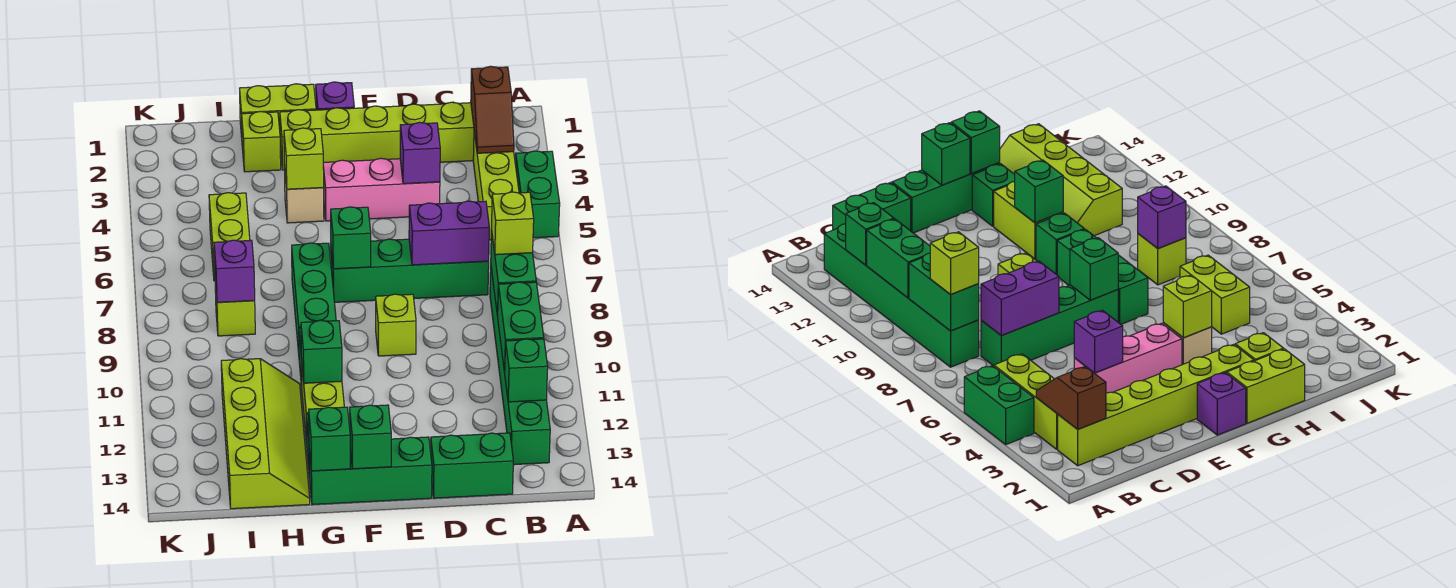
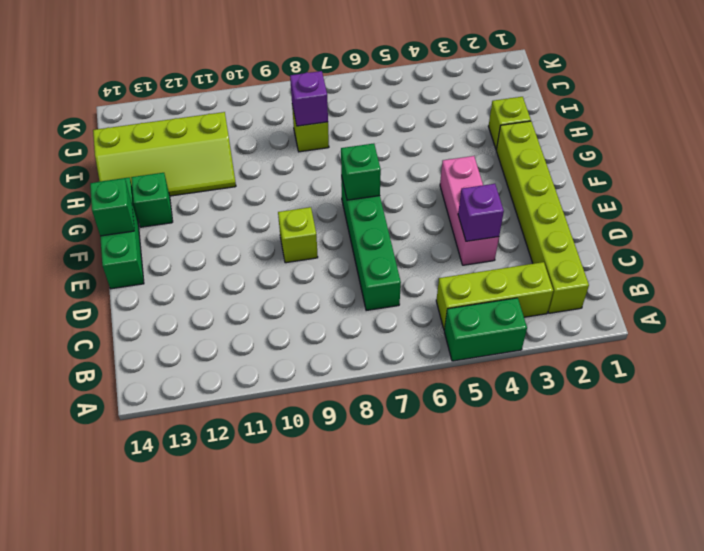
none -> green 1x6 brick [490,269,550,465]
none -> green 1x2 brick [431,433,513,498]
none -> purple 1x1 brick [316,82,354,110]
none -> lime 1x2 brick [240,84,316,137]

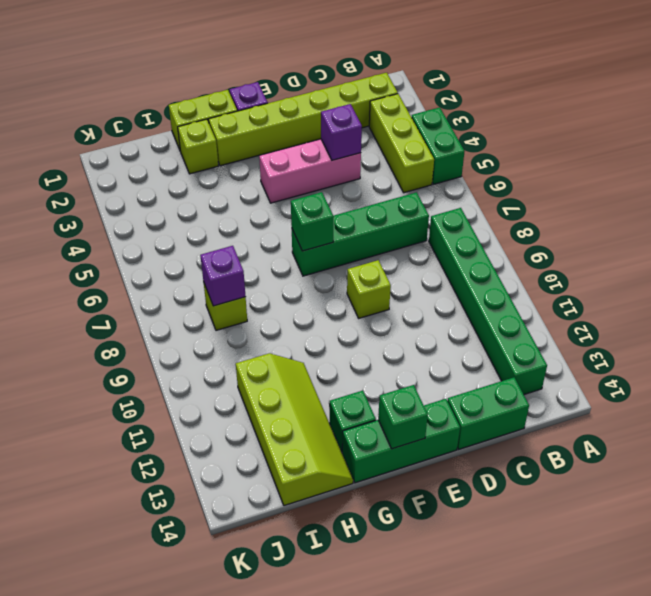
none -> tan 1x1 brick [284,165,324,223]
none -> green 1x3 brick [292,243,336,353]
none -> green 1x1 brick [1036,213,1084,275]
none -> lime 1x2 brick [301,359,344,444]

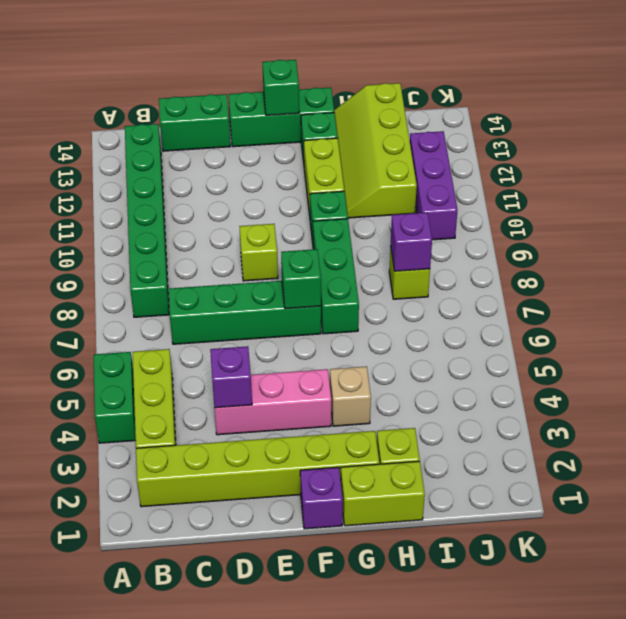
purple 1x3 brick [410,131,458,240] -> none
none -> lime 1x2 brick [209,193,250,281]
none -> brown 1x2 slope [471,66,514,153]
none -> green 1x2 brick [491,229,536,316]
none -> green 1x2 brick [497,282,544,372]

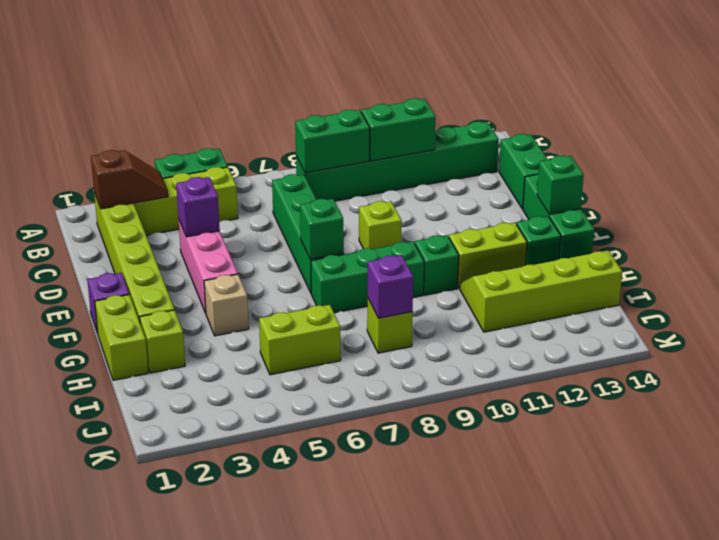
none -> green 1x1 brick [504,339,548,402]
none -> purple 1x2 brick [409,201,489,265]
none -> lime 1x1 brick [284,128,324,189]
none -> green 1x1 brick [301,320,342,383]

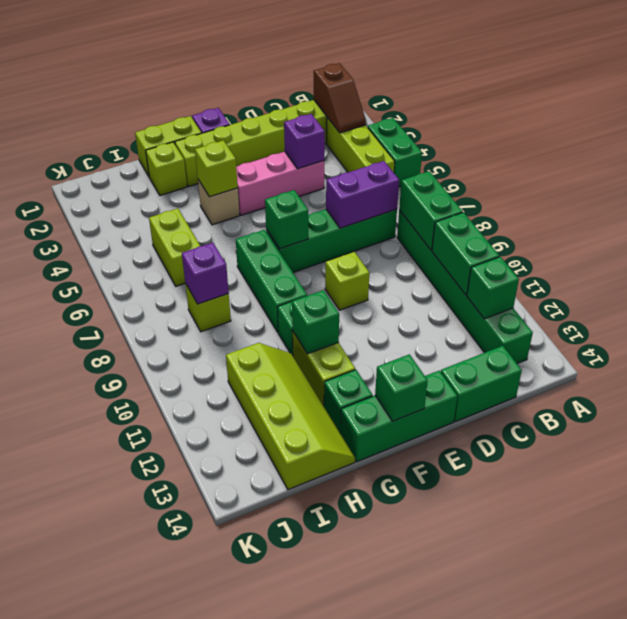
none -> green 1x1 brick [309,407,350,471]
none -> lime 1x1 brick [492,192,534,255]

